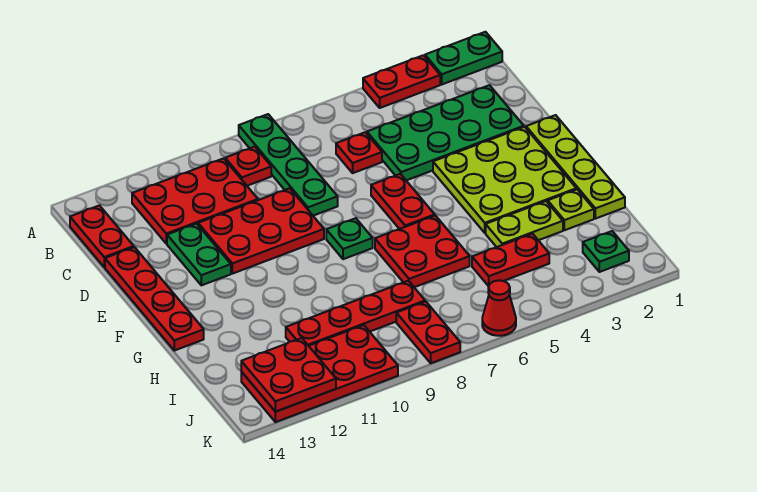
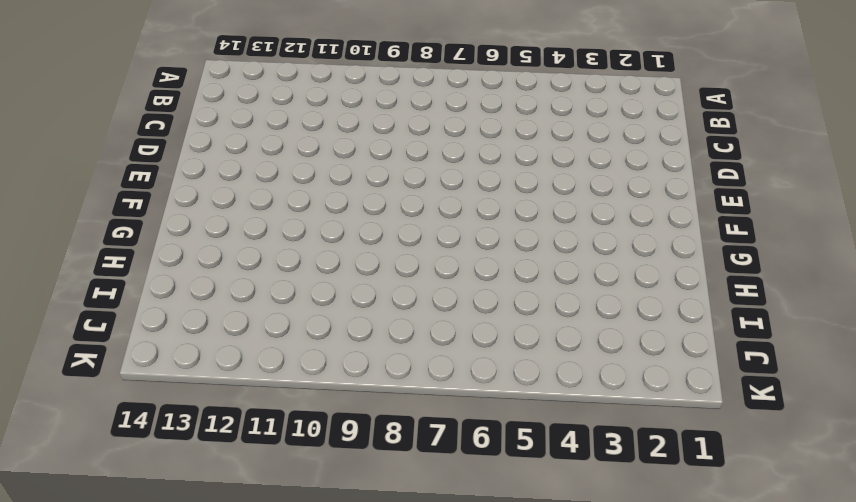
none -> green 1x2 plate [425,32,502,84]
none -> red 1x2 plate [363,55,440,108]
none -> green 1x4 plate [239,114,338,216]

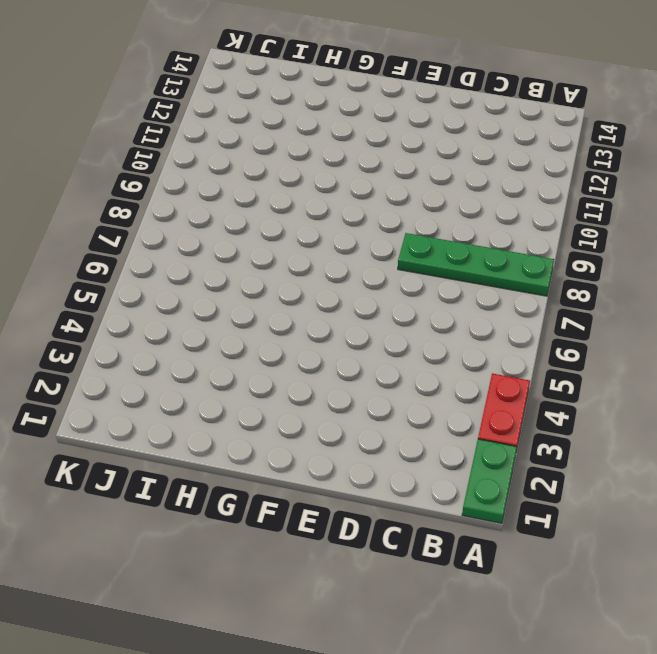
none -> red 1x1 plate [225,147,271,186]
none -> red 2x3 plate [132,158,258,244]
none -> red 1x2 plate [70,205,134,267]

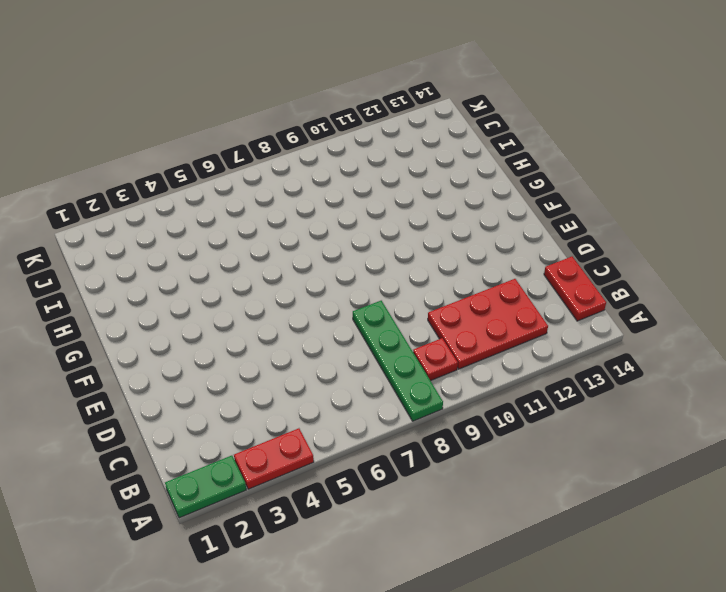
none -> green 2x4 plate [367,85,524,180]
none -> red 1x1 plate [336,132,382,173]
none -> red 2x3 plate [198,188,324,274]

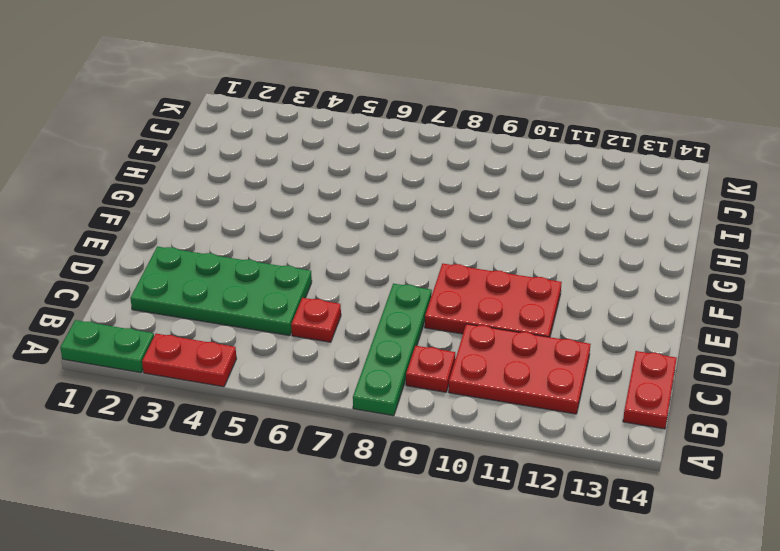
none -> green 1x2 plate [167,224,231,285]
none -> red 1x4 plate [105,247,204,351]
none -> lime 1x4 plate [526,115,625,219]

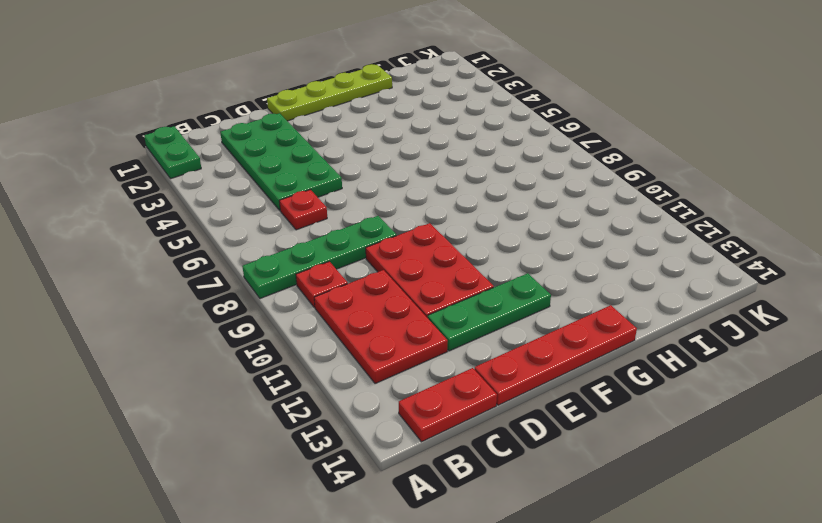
green 1x3 plate [428,273,551,351] -> green 1x2 plate [167,224,231,285]
none -> red 1x2 plate [363,55,440,108]
none -> lime 3x3 plate [433,127,576,233]
none -> red 1x2 plate [371,174,435,229]

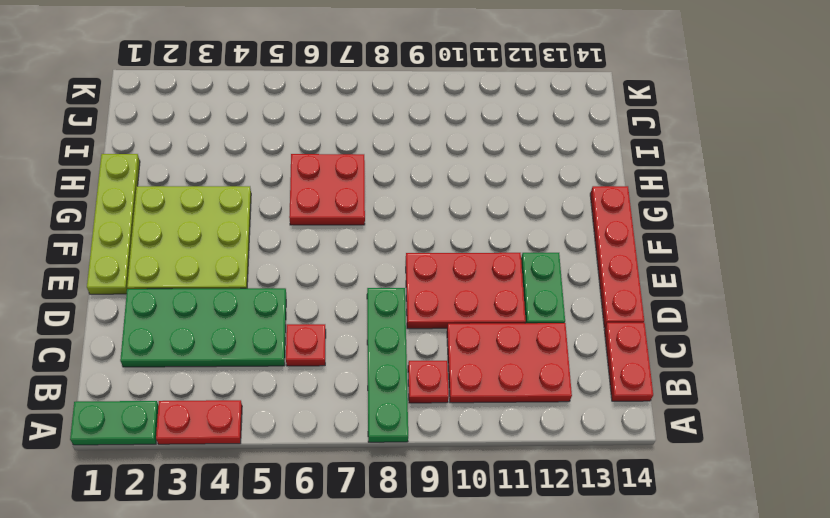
none -> red 1x2 plate [371,174,435,229]
none -> green 1x1 plate [326,218,373,259]
none -> lime 1x1 plate [548,189,594,230]

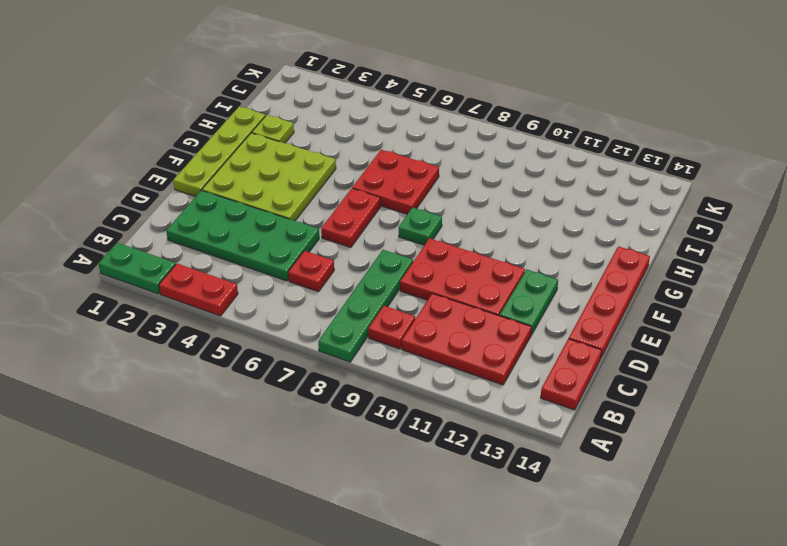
none -> lime 1x2 plate [486,201,563,247]
none -> red 1x2 plate [472,234,549,286]
none -> red 1x4 plate [286,281,425,346]

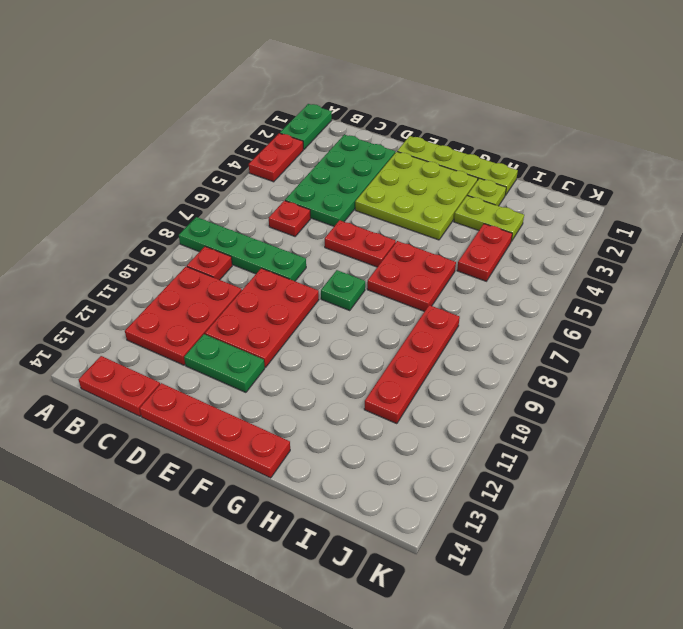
lime 1x2 plate [454,196,524,241] -> lime 1x2 plate turned to [486,201,563,247]
none -> green 1x1 plate [583,231,629,272]
none -> red 1x2 plate [396,302,460,363]
none -> red 2x4 plate [241,325,398,422]

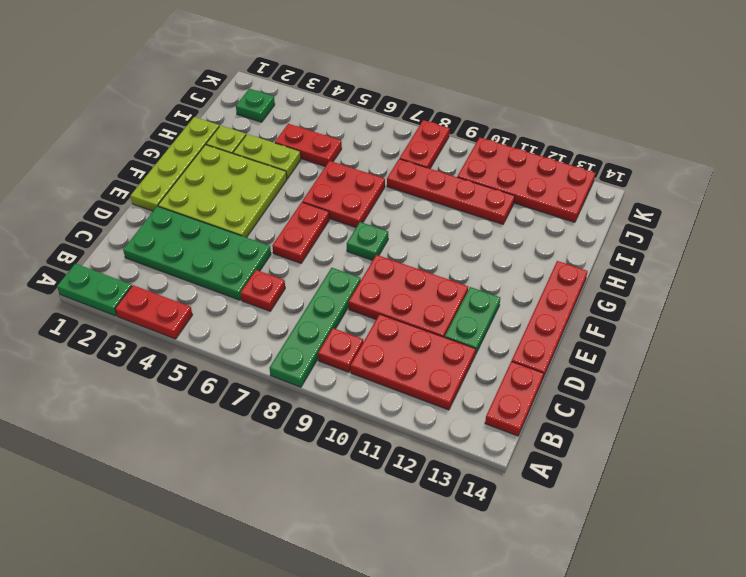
none -> red 1x1 cone [482,280,516,336]
none -> red 2x2 plate [241,338,336,412]

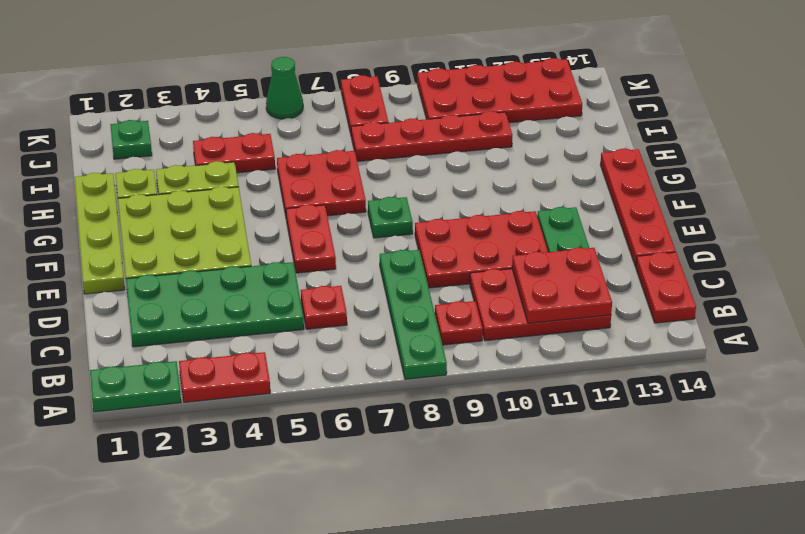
red 2x2 plate [512,248,612,323] -> red 2x2 plate moved to [241,338,336,412]
green 1x1 cone [266,57,303,119] -> red 1x1 cone [482,280,516,336]

